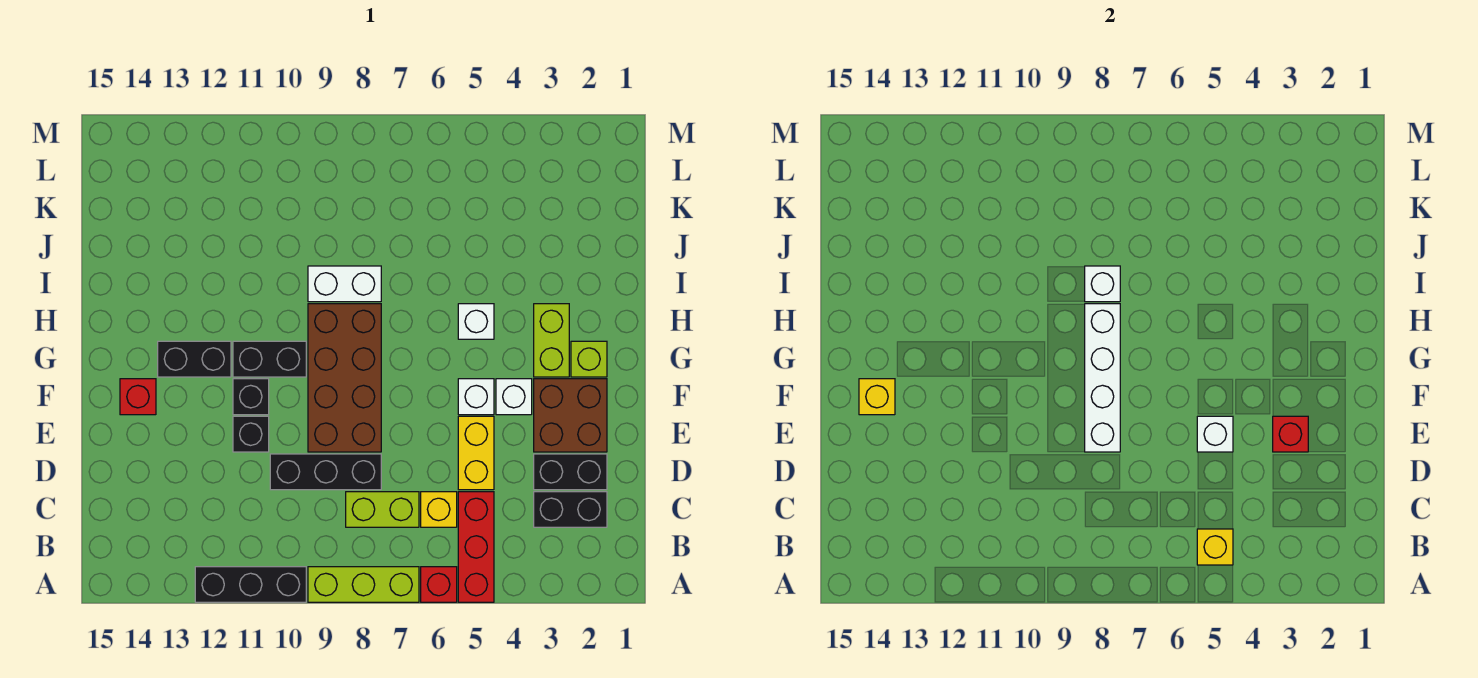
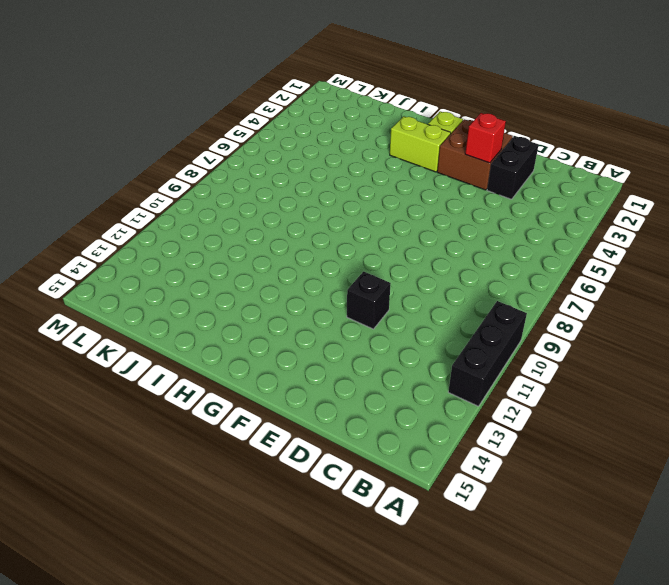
none -> red 1x3 brick [458,492,494,602]
none -> red 1x1 brick [421,567,457,602]
none -> lime 1x3 brick [308,567,419,602]

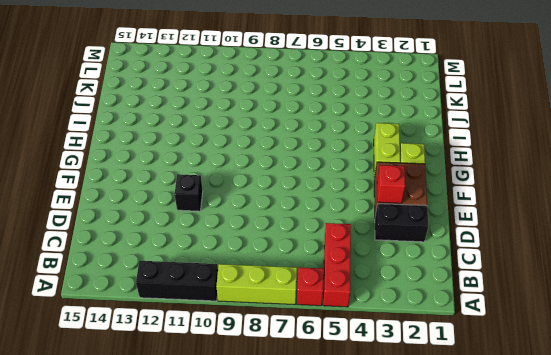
none -> black 1x2 brick [534,492,607,527]
none -> yellow 1x1 brick [421,492,457,527]
none -> lime 1x2 brick [346,492,419,527]

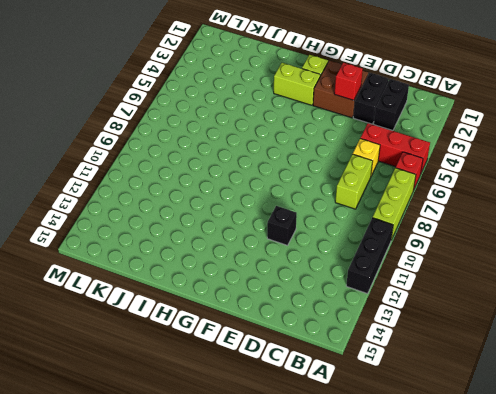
none -> yellow 1x2 brick [458,416,494,490]
none -> black 1x3 brick [270,454,381,490]
none -> brown 2x4 brick [308,304,381,452]

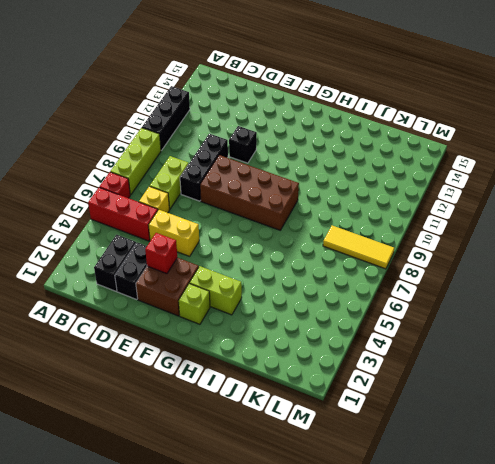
yellow 1x3 tile [323,226,394,269] -> none
none -> white 1x1 brick [496,379,532,415]
none -> white 1x1 brick [458,379,494,415]
none -> black 1x1 brick [233,379,269,415]

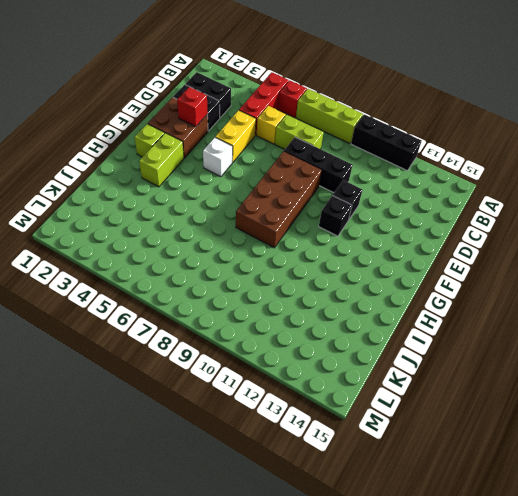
none -> white 1x1 brick [496,379,532,415]
none -> red 1x1 brick [120,379,156,415]
none -> black 1x2 brick [233,341,306,377]

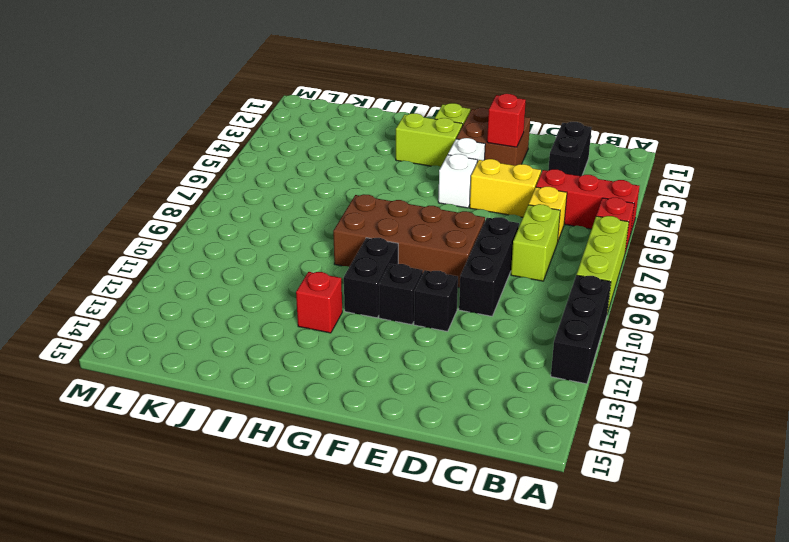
red 1x1 brick [296,272,342,333] -> red 1x1 brick moved to [120,379,156,415]
none -> black 1x2 brick [534,454,607,490]
none -> black 1x2 brick [158,341,231,377]
none -> white 1x1 brick [458,304,494,339]

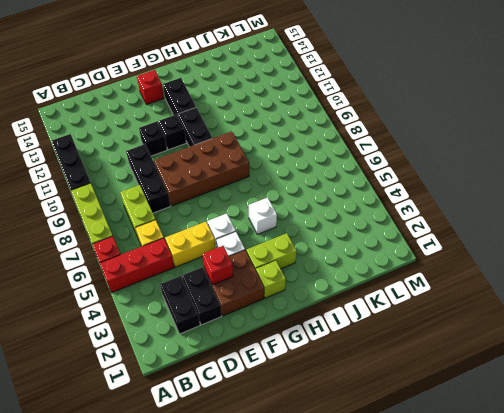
none -> white 1x2 brick [308,266,381,302]
none -> yellow 1x1 brick [1197,529,1233,565]
none -> white 1x1 brick [1197,416,1233,452]

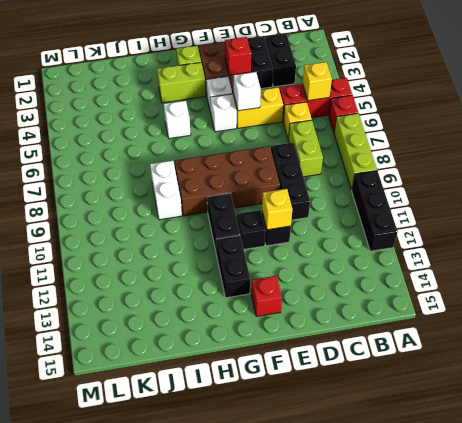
yellow 1x1 brick [262,189,292,230] -> yellow 1x1 brick moved to [859,379,895,415]
none -> white 1x4 brick [1085,304,1120,452]
none -> white 1x1 brick [1085,266,1120,302]

